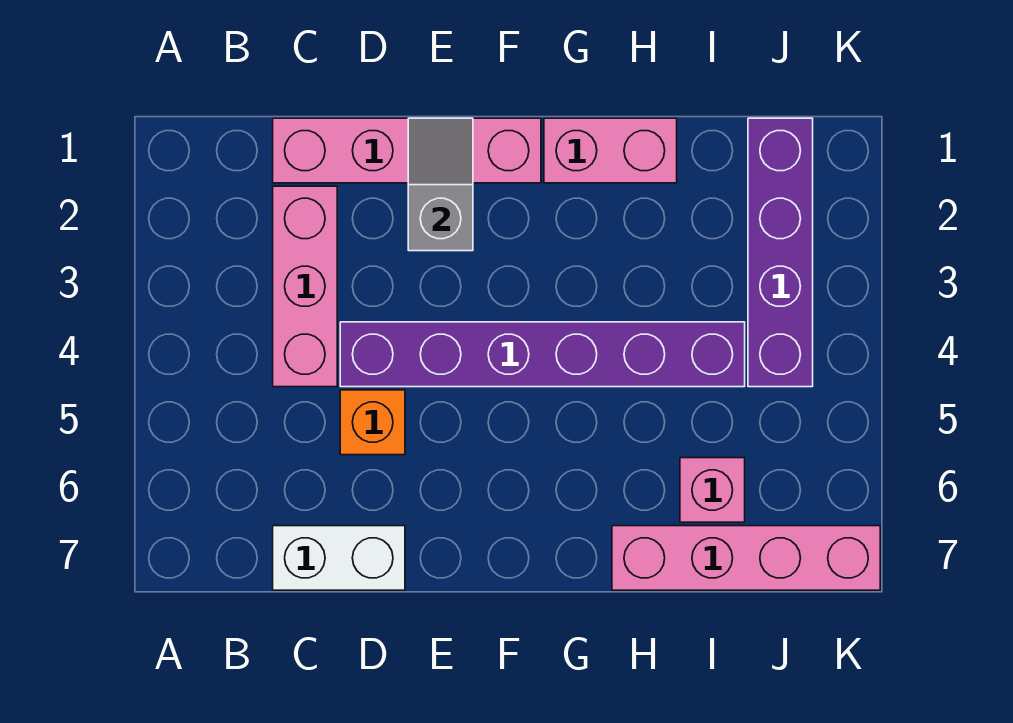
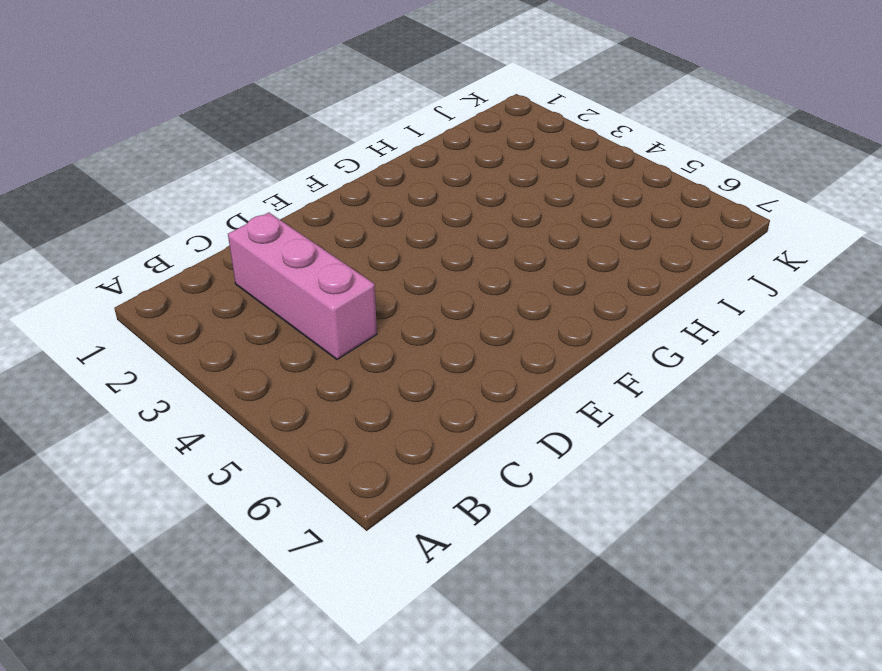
none -> pink 1x4 brick [273,118,541,183]
none -> white 1x2 brick [273,526,405,590]

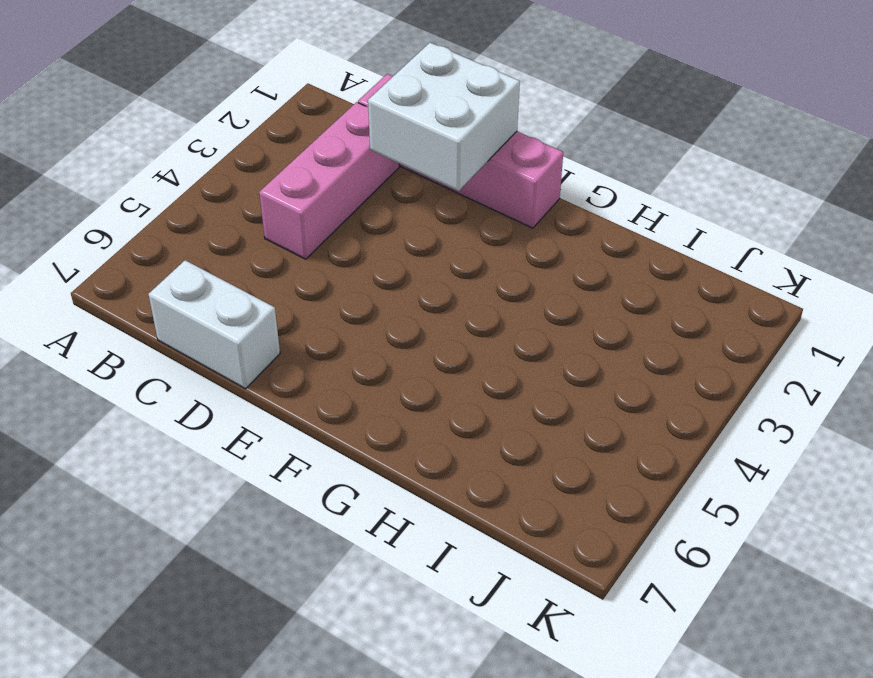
white 2x2 brick [368,43,520,191] -> grey 1x2 slope [408,118,473,251]
none -> purple 1x6 brick [340,322,745,387]
none -> orange 1x1 brick [340,390,405,455]

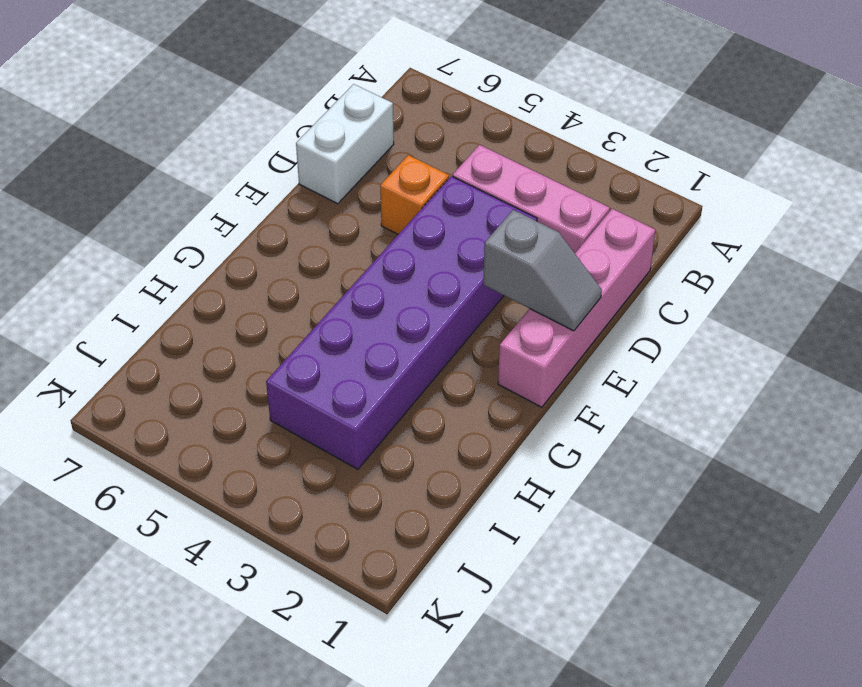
purple 2x6 brick [266,176,537,469] -> purple 1x6 brick [340,322,745,387]
none -> pink 1x2 brick [544,118,677,183]
none -> pink 1x4 brick [612,526,880,590]

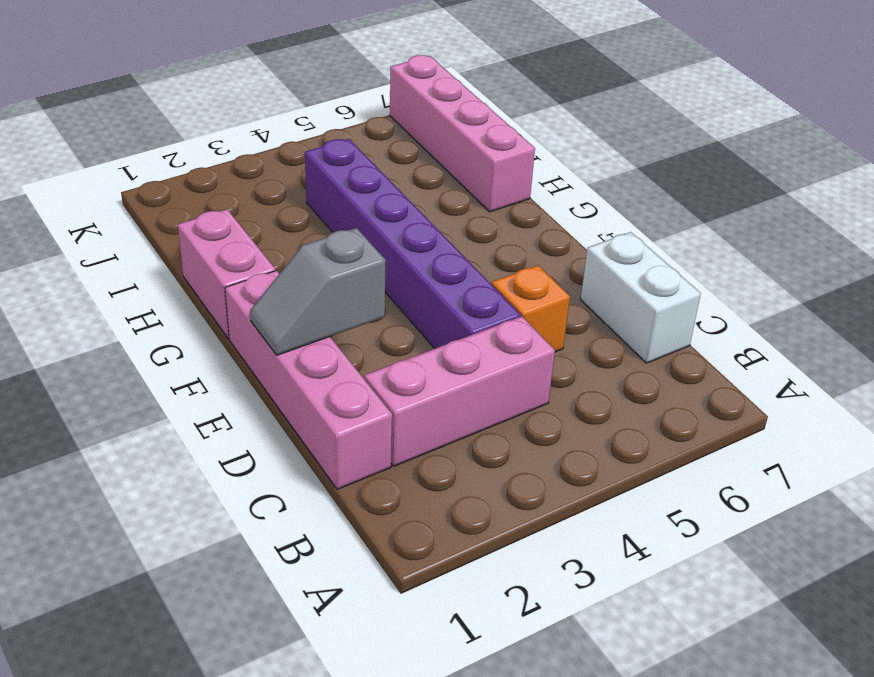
none -> pink 1x1 brick [680,458,745,522]
none -> purple 1x4 brick [748,118,813,387]

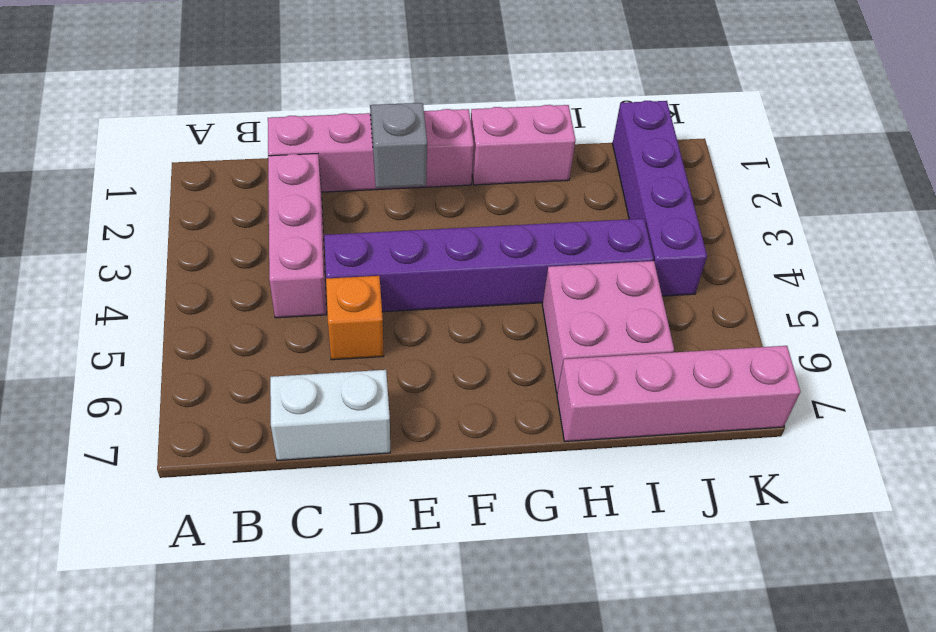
pink 2x2 brick [542,261,674,392] -> pink 1x1 brick [680,458,745,522]

